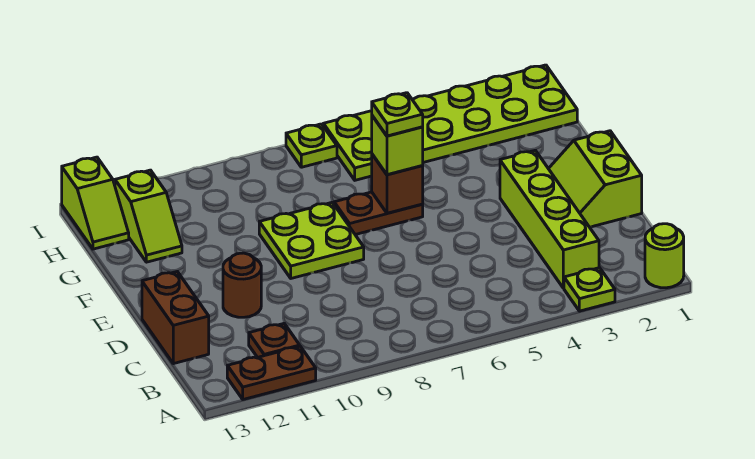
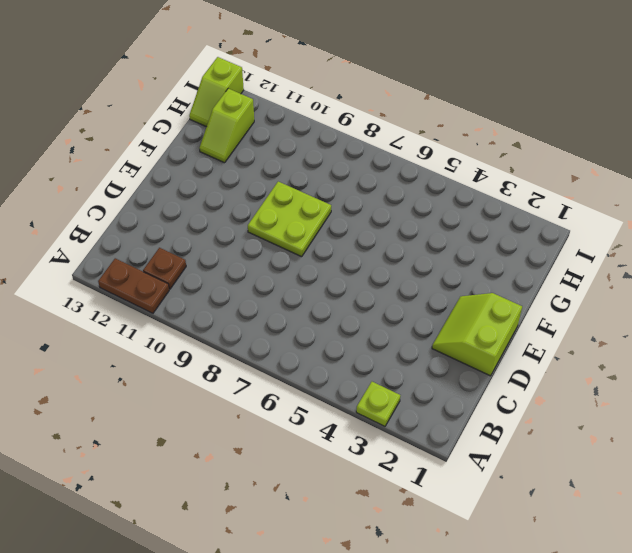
none -> lime 1x1 round brick [645,224,684,288]
none -> lime 1x4 brick [500,150,599,288]
none -> brown 1x2 brick [142,272,209,364]

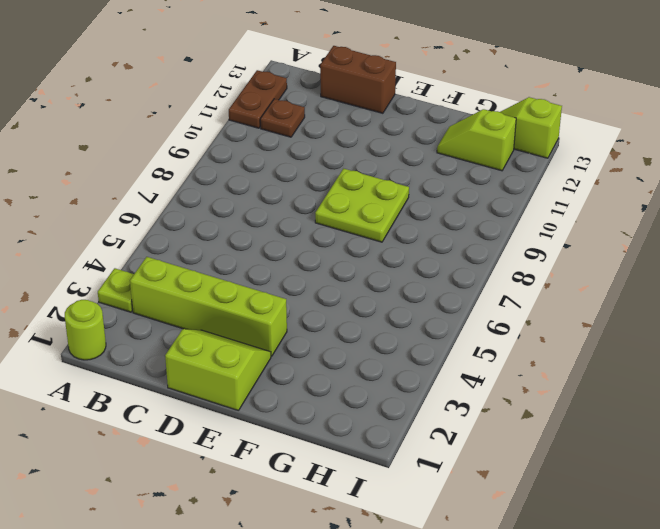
none -> brown 1x1 round brick [223,253,261,317]
none -> brown 1x2 plate [334,192,423,235]
none -> lime 2x6 plate [323,65,577,180]

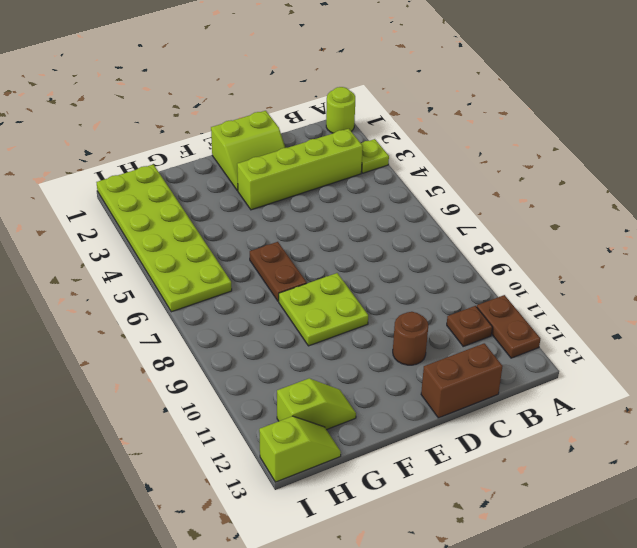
none -> lime 1x1 plate [286,124,337,167]
none -> brown 1x1 brick [372,154,423,213]
none -> lime 1x1 brick [372,116,423,175]

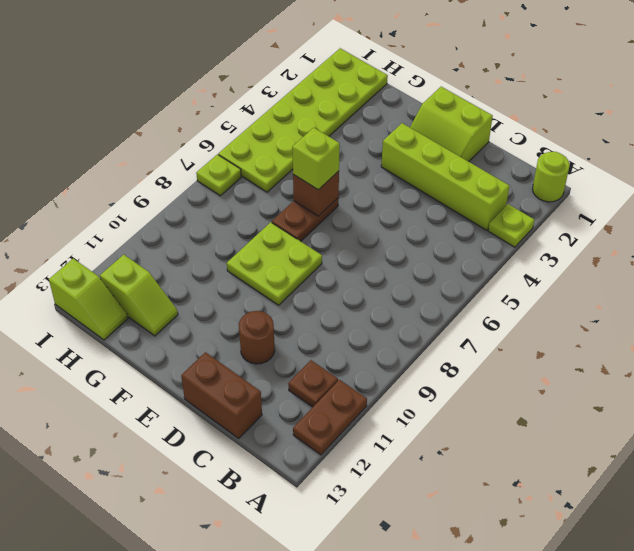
none -> lime 1x1 plate [372,93,423,136]

